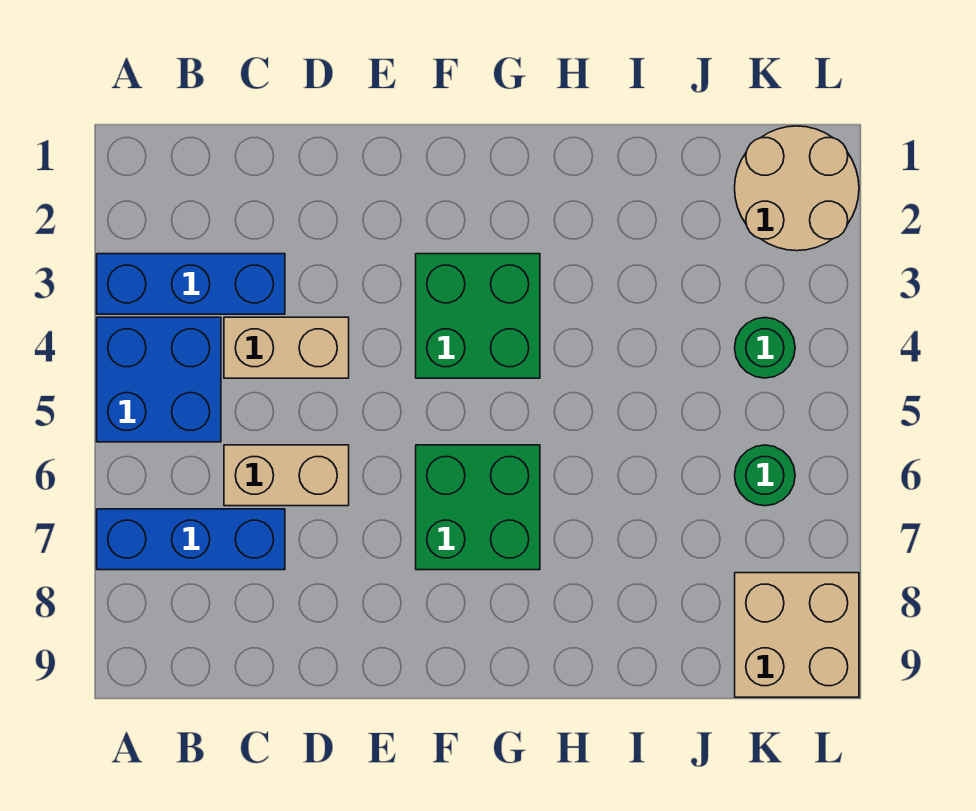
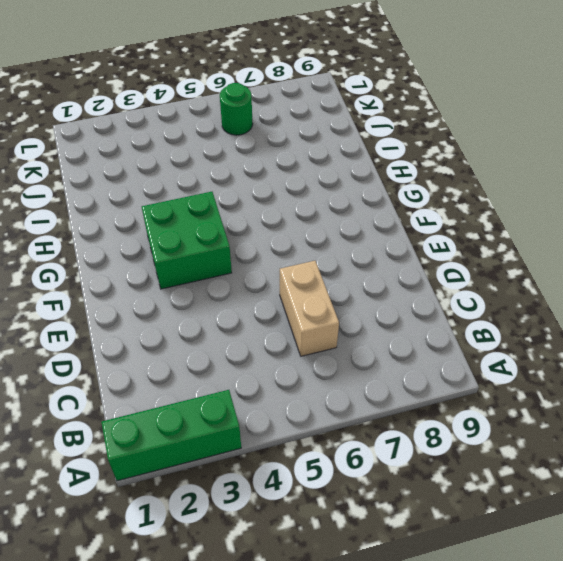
green 1x3 brick [101,390,241,481] -> blue 1x3 brick [97,254,285,314]
none -> blue 2x2 brick [97,317,221,442]
none -> blue 1x3 brick [97,509,285,570]

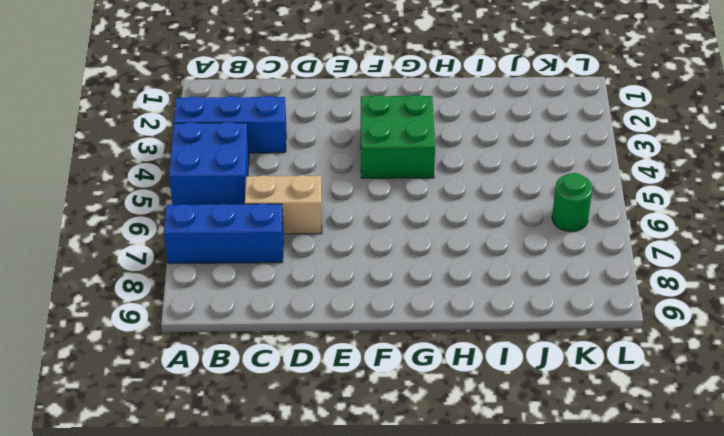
none -> tan 1x2 brick [224,317,349,378]
none -> green 2x2 brick [416,445,540,570]

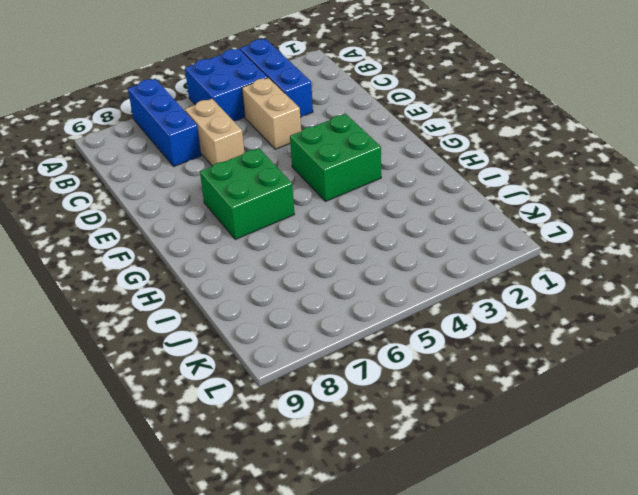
none -> tan 2x2 round brick [735,126,859,251]
none -> green 1x1 round brick [735,318,795,378]

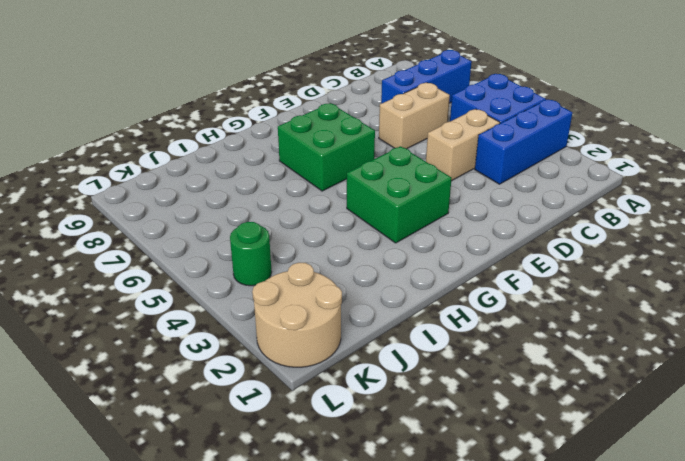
none -> green 1x1 round brick [735,445,795,506]
none -> tan 2x2 brick [735,573,859,697]

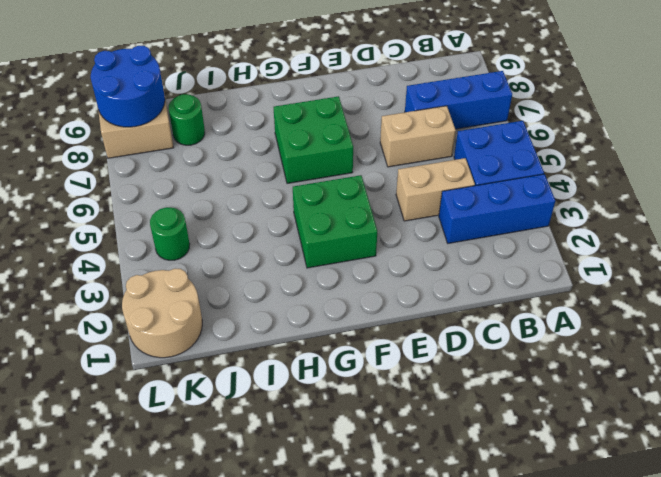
green 1x1 round brick [169,94,205,145] -> green 1x1 round brick moved to [735,445,795,506]
blue 2x2 round brick [91,46,165,127] -> none

